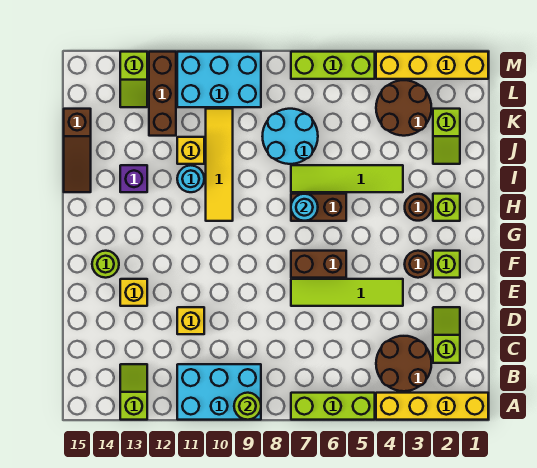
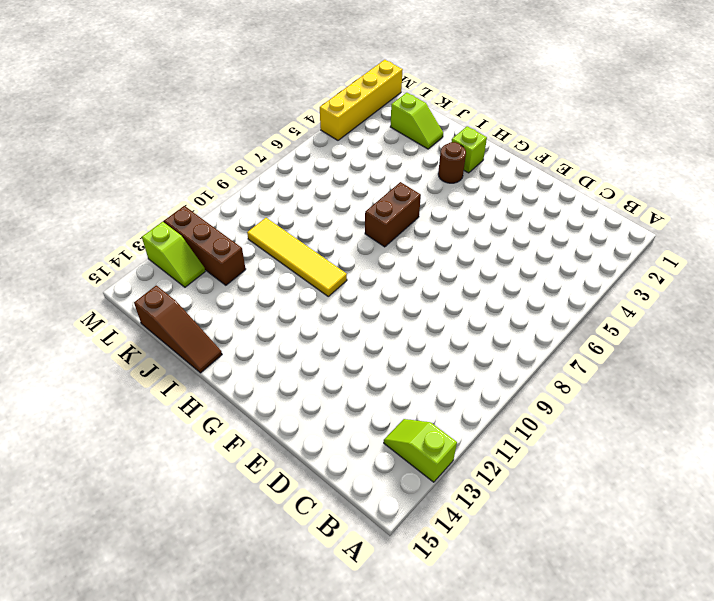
none -> yellow 1x4 brick [376,393,488,420]
none -> lime 1x3 brick [291,393,375,420]
none -> cyan 2x3 brick [177,364,261,420]
none -> brown 2x2 round brick [376,336,431,391]

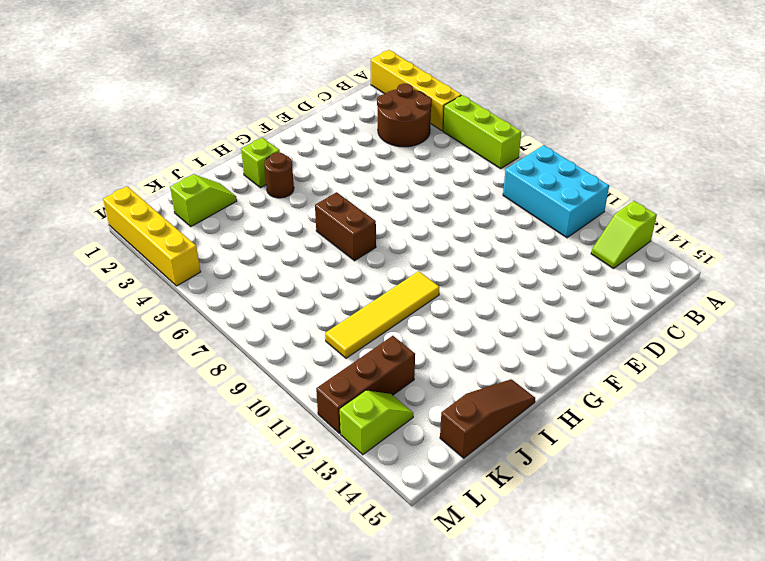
none -> lime 1x2 slope [433,307,460,363]
none -> yellow 1x1 brick [177,307,204,334]
none -> lime 1x4 tile [291,279,403,306]
none -> yellow 1x1 brick [120,279,147,306]

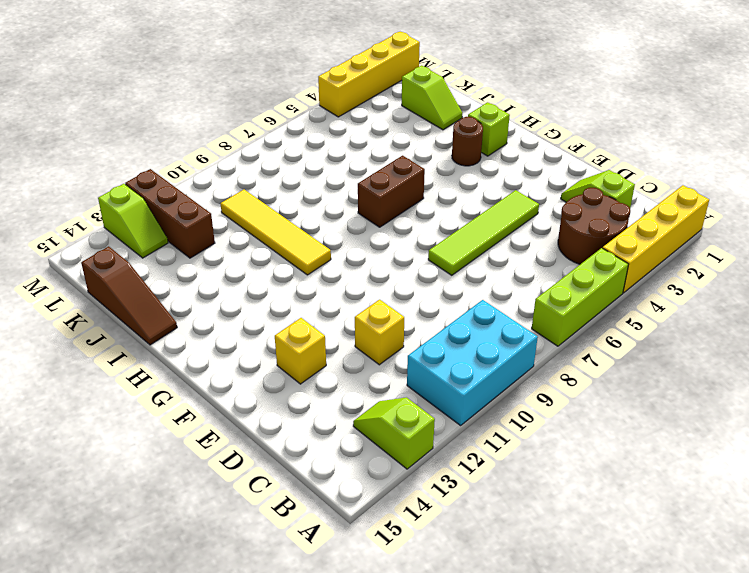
none -> lime 1x1 brick [433,251,460,278]
none -> brown 1x1 round brick [405,251,431,278]
none -> brown 1x2 brick [291,251,346,278]
none -> lime 1x1 round brick [92,251,119,278]

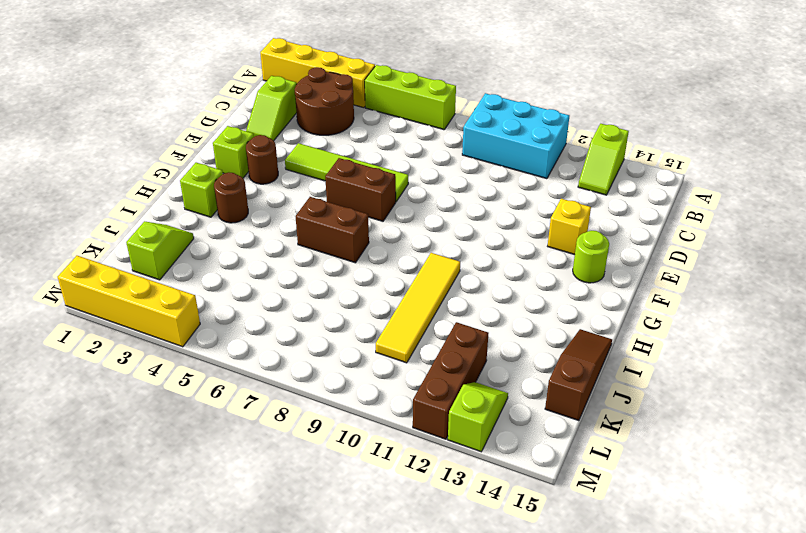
none -> yellow 1x1 brick [177,307,204,334]
none -> lime 1x4 tile [291,165,403,192]
none -> cyan 1x1 round brick [177,165,204,192]
none -> purple 1x1 brick [120,165,147,192]

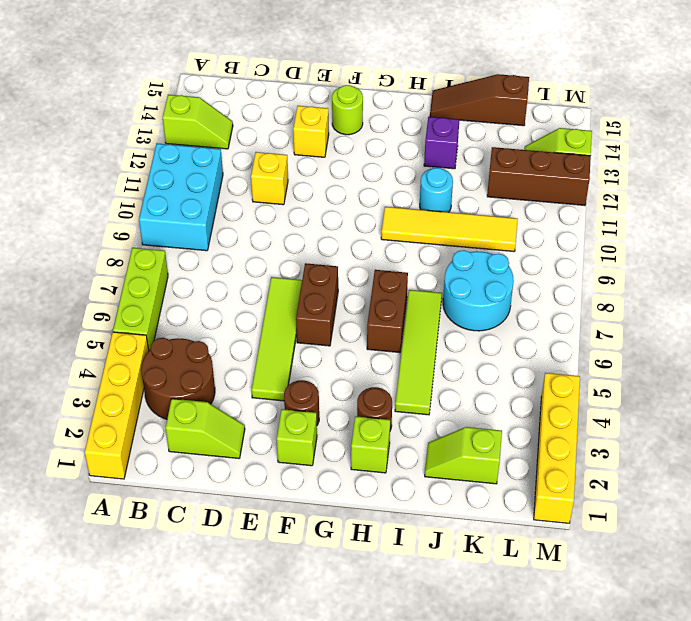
none -> yellow 1x1 brick [177,137,204,164]
none -> brown 2x2 round brick [376,80,431,136]
none -> cyan 2x3 brick [177,52,261,107]
none -> lime 1x3 brick [291,52,375,79]

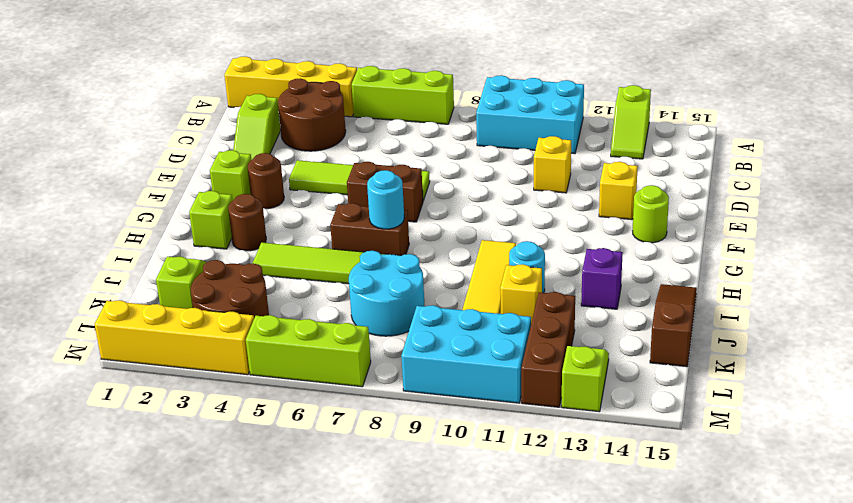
none -> lime 1x1 round brick [234,393,261,420]

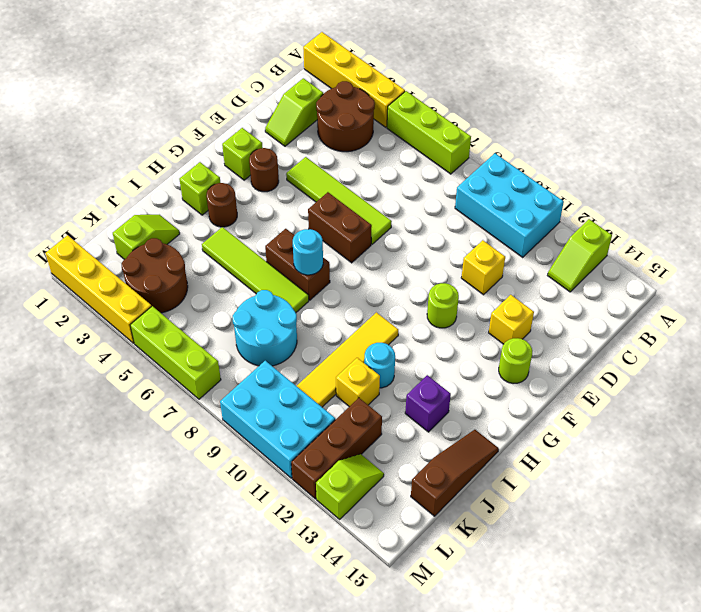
lime 1x1 round brick [427,283,459,328] -> lime 1x1 round brick moved to [234,393,261,420]

